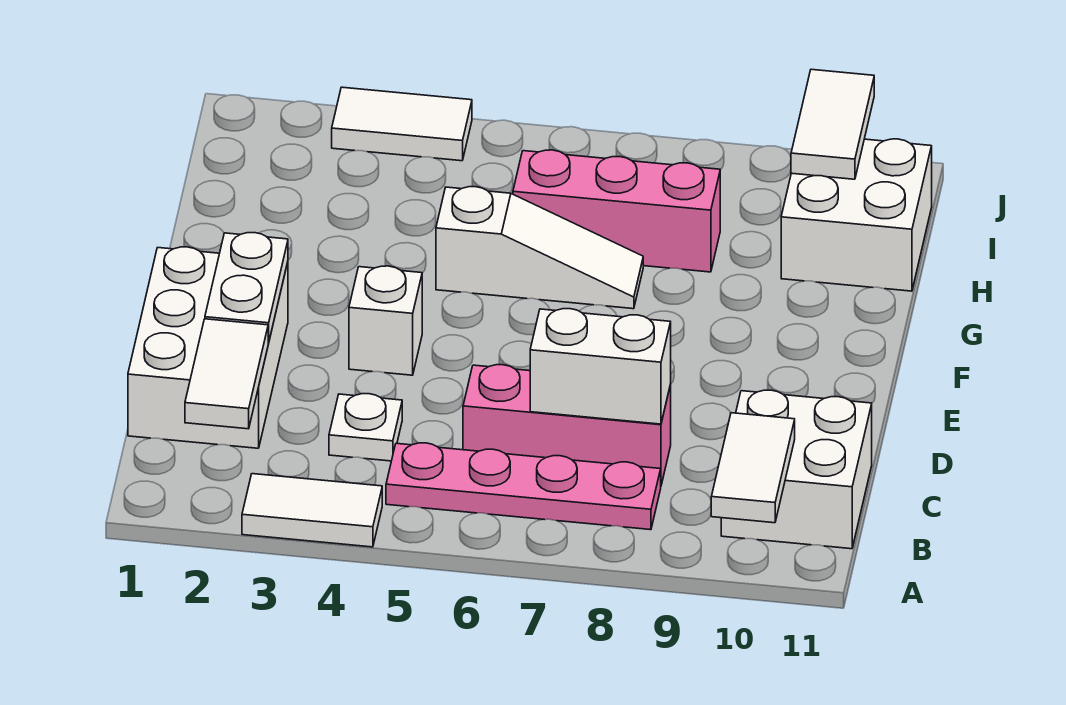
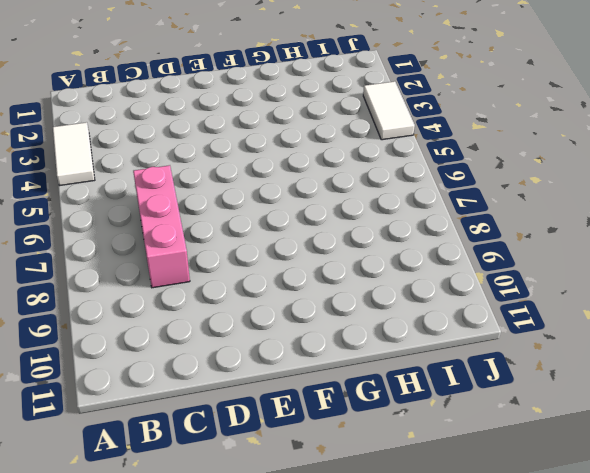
none -> pink 1x4 plate [386,443,661,530]
none -> white 2x2 brick [721,390,872,549]
none -> white 2x3 brick [128,247,288,448]

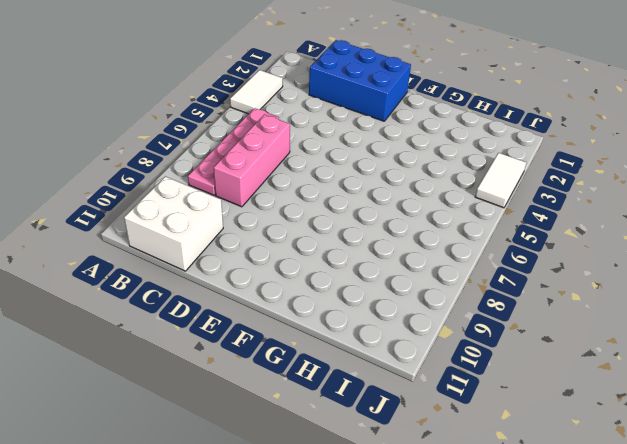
blue 2x3 brick [309,40,411,121] -> white 2x3 brick [128,247,288,448]
none -> white 1x1 plate [329,394,402,461]
none -> white 1x1 brick [349,266,422,375]
none -> white 1x3 slope [436,187,643,309]

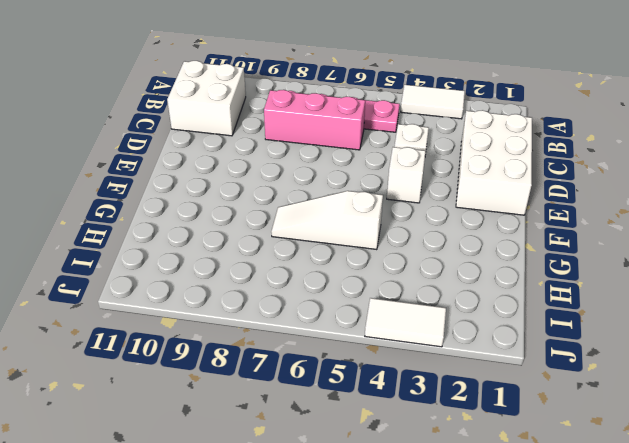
none -> pink 1x3 brick [513,150,720,272]
none -> white 2x2 brick [781,139,932,291]
none -> white 1x2 tile [711,413,795,523]

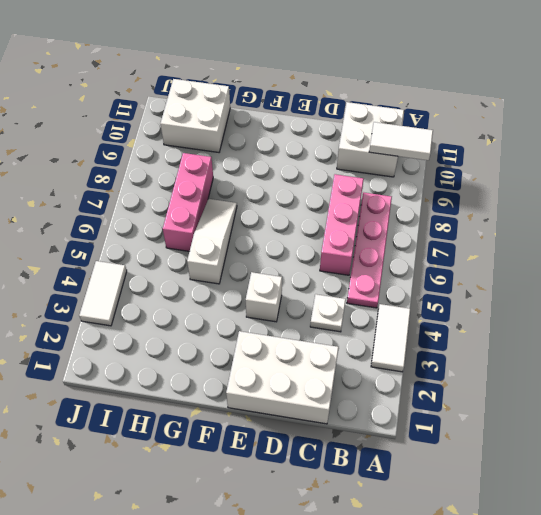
none -> white 1x2 tile [185,319,268,429]
none -> white 1x2 brick [530,309,671,424]
none -> white 1x2 plate [205,233,288,343]

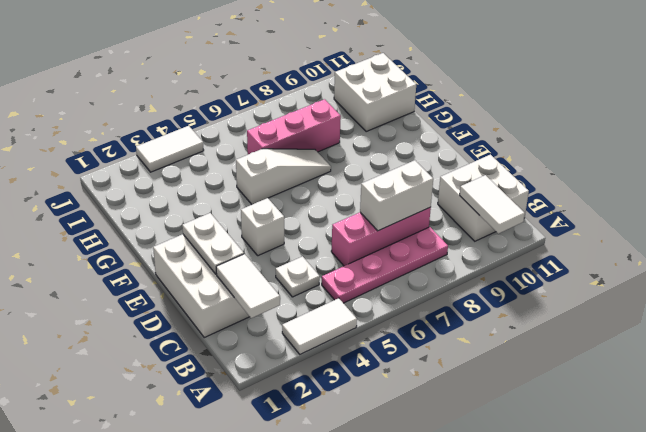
none -> white 1x2 tile [791,69,874,179]

